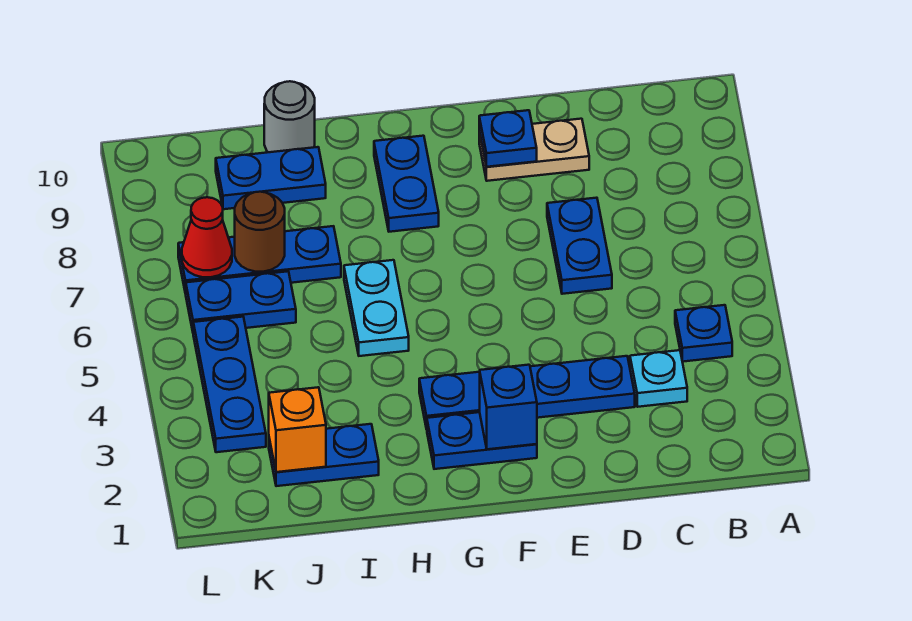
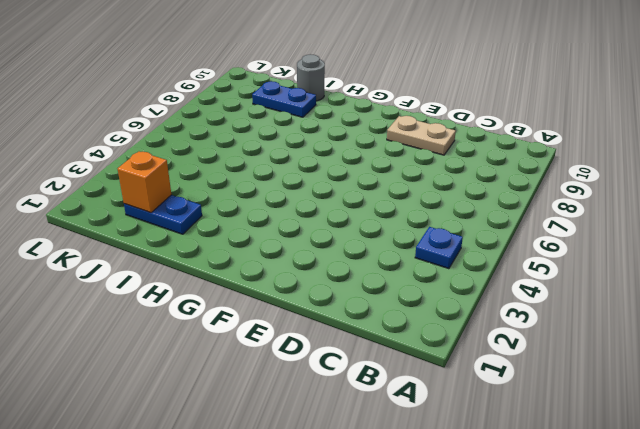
none -> cyan 1x1 plate [630,350,687,407]
none -> blue 1x4 plate [419,356,635,429]
none -> blue 1x2 plate [547,198,612,294]

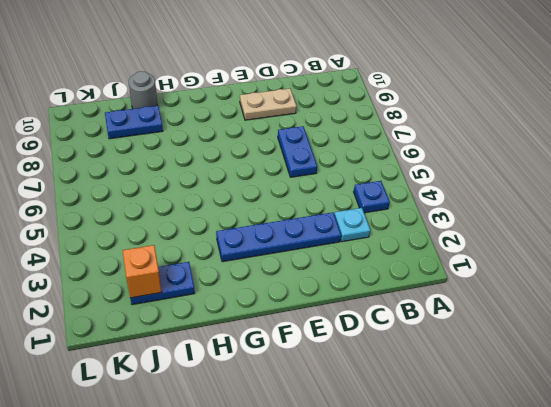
none -> blue 1x2 plate [427,412,537,469]
none -> blue 1x2 plate [374,136,439,232]
none -> cyan 1x2 plate [344,260,409,356]

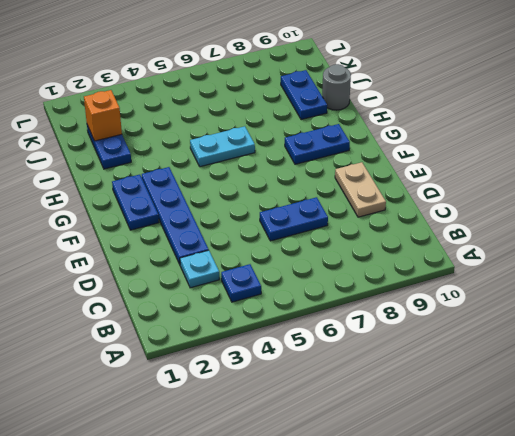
none -> blue 1x3 plate [178,226,341,294]
none -> blue 1x2 plate [186,271,296,331]
none -> blue 1x3 plate [193,317,266,452]

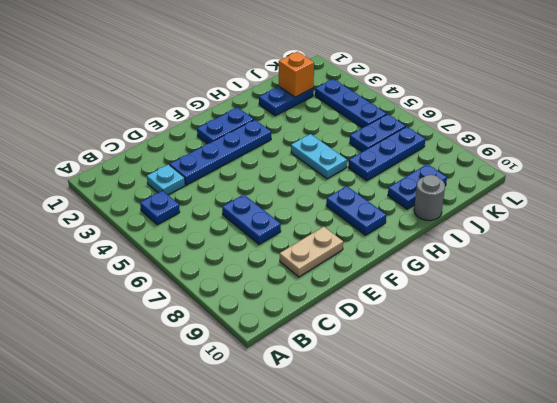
none -> blue 1x1 plate [479,110,537,167]
none -> blue 1x1 brick [480,365,537,449]
none -> brown 1x1 round brick [235,192,285,272]

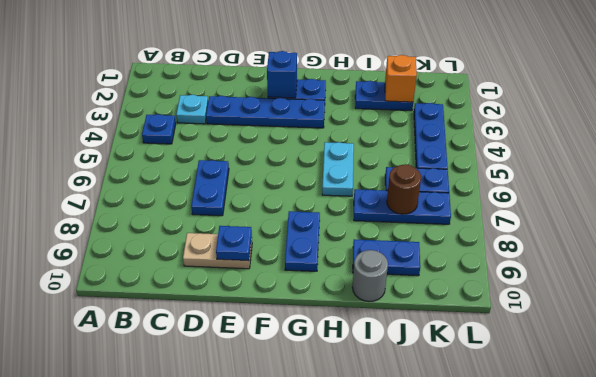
none -> red 1x1 cone [182,197,232,277]

